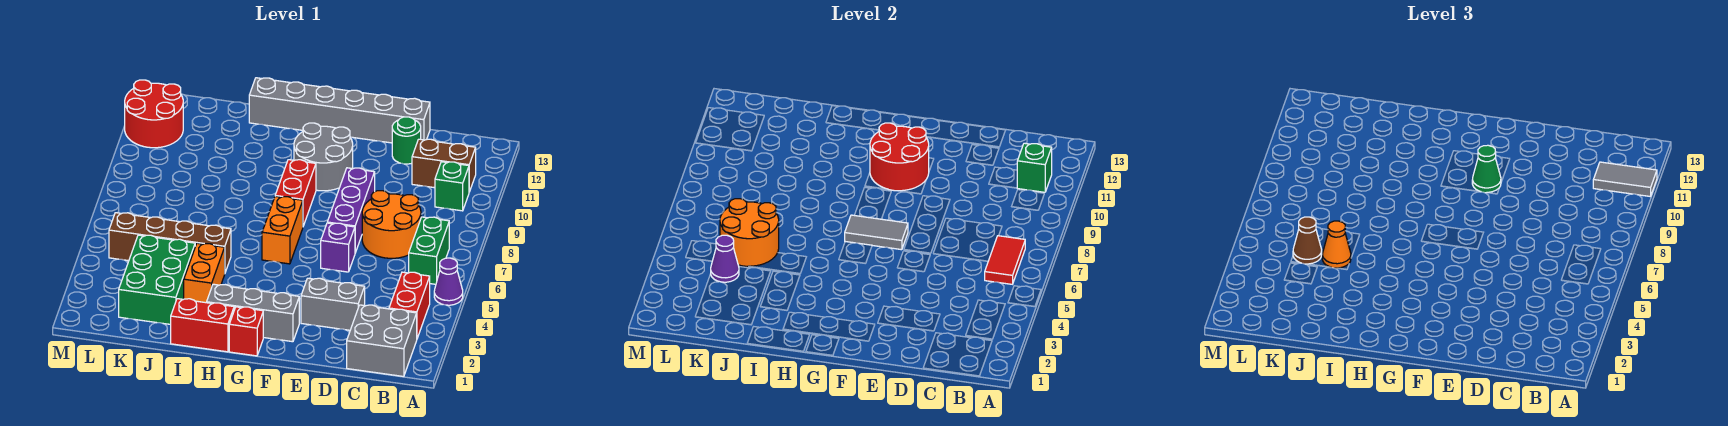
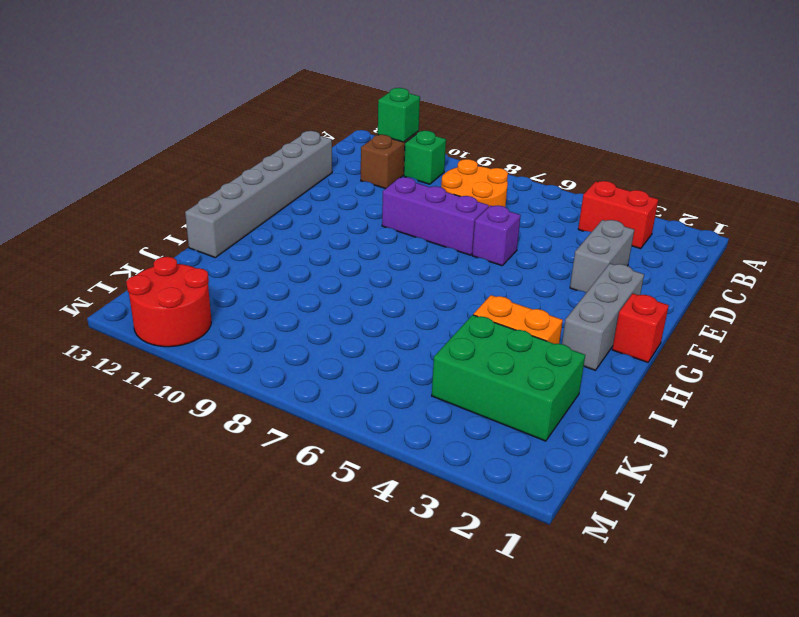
none -> purple 1x1 cone [434,258,463,305]
none -> grey 2x2 brick [347,305,417,377]
none -> green 1x2 brick [409,217,449,284]
none -> green 1x1 round brick [392,117,421,164]

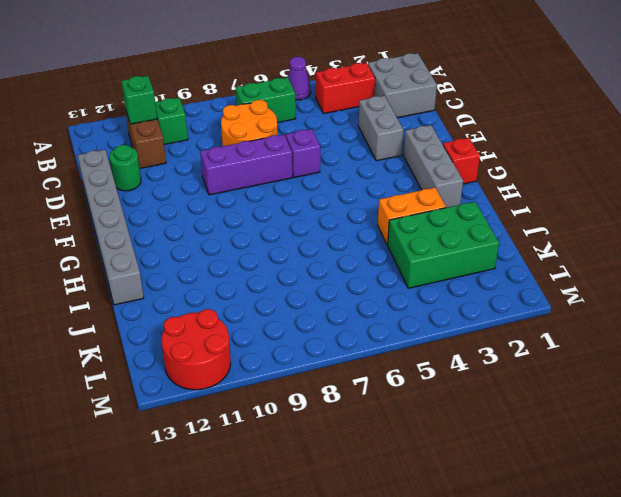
none -> grey 2x2 round brick [294,123,353,191]
none -> orange 1x2 brick [262,196,303,264]
none -> red 1x2 brick [275,160,316,226]
none -> red 1x2 brick [171,299,234,352]

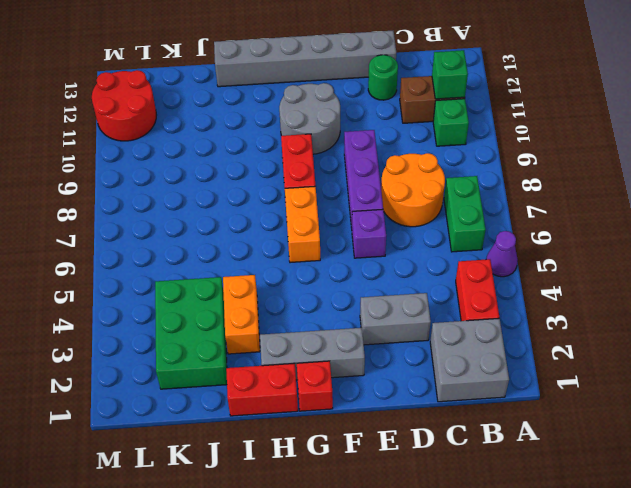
none -> brown 1x4 brick [109,213,231,272]
none -> red 1x2 tile [985,236,1025,284]
none -> grey 1x2 tile [845,215,908,250]
none -> red 2x2 round brick [870,123,929,191]

